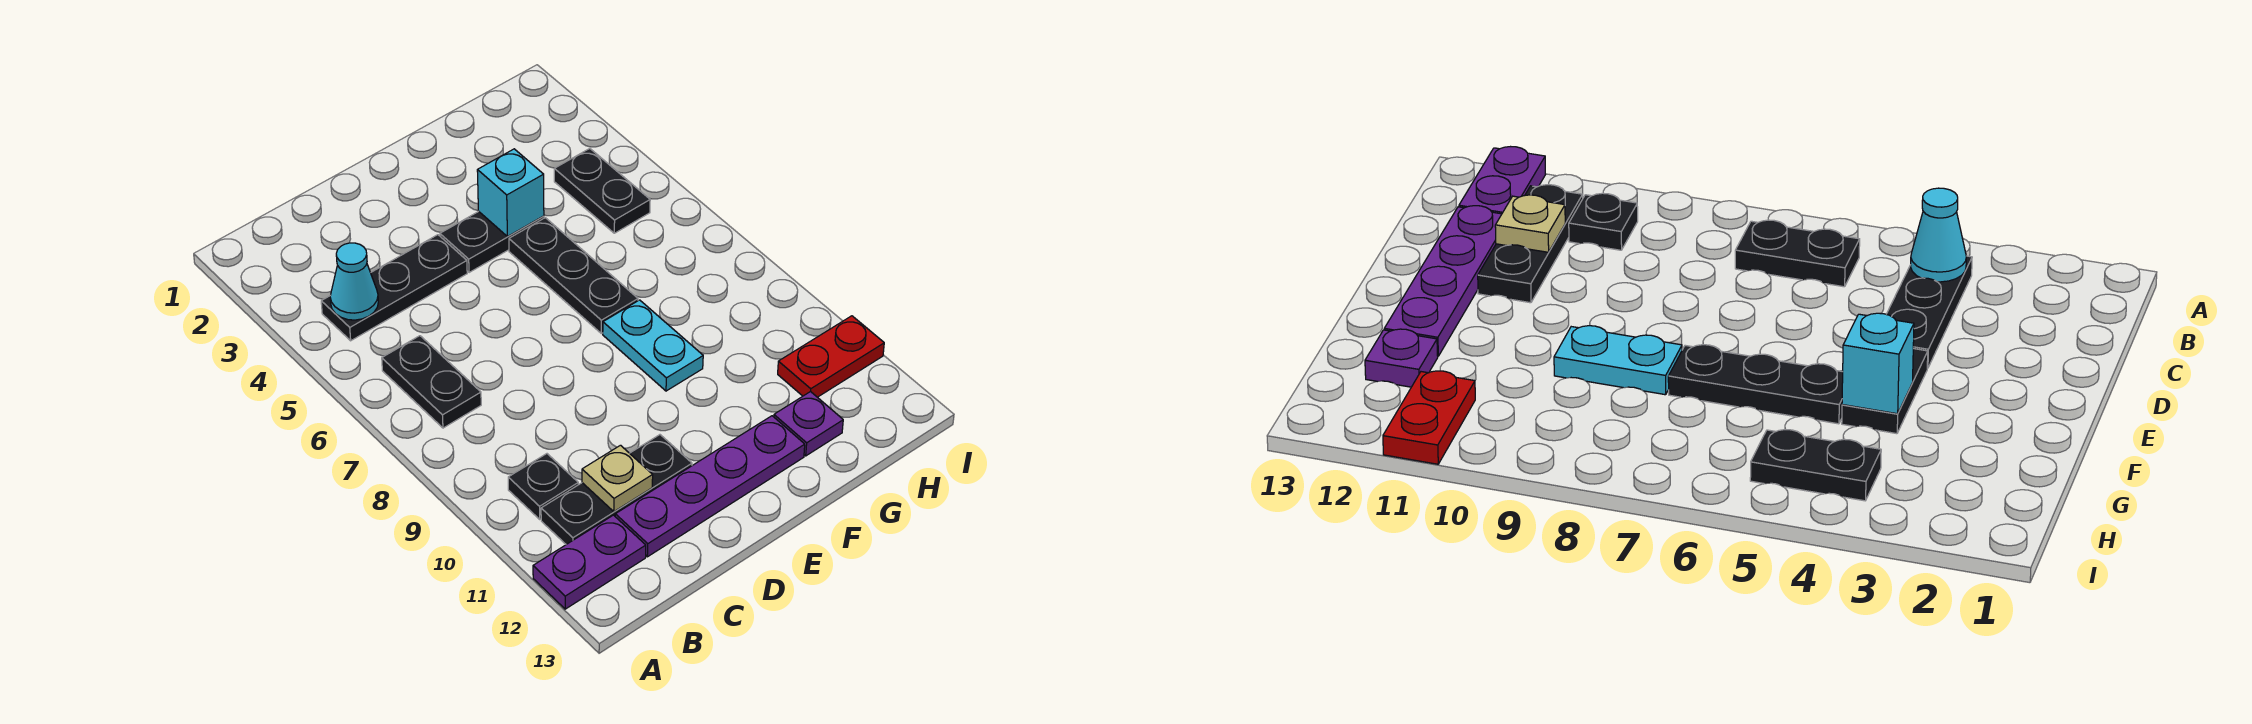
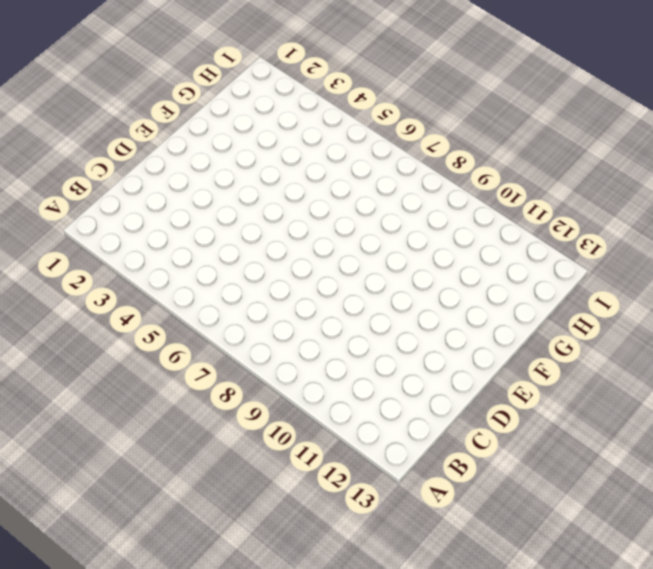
none -> purple 1x2 plate [533,515,646,609]
none -> black 1x3 plate [321,235,467,341]
none -> black 1x2 plate [382,336,481,428]

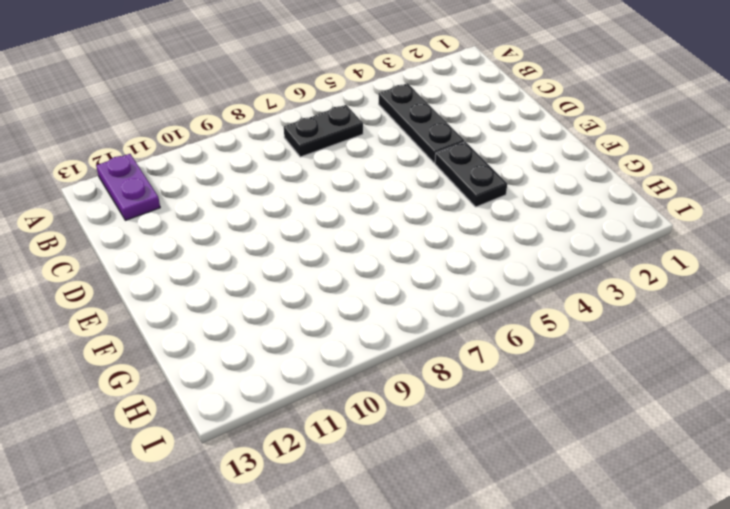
none -> black 1x1 plate [508,454,578,519]
none -> black 1x3 plate [541,435,692,544]
none -> purple 1x4 plate [615,416,805,557]

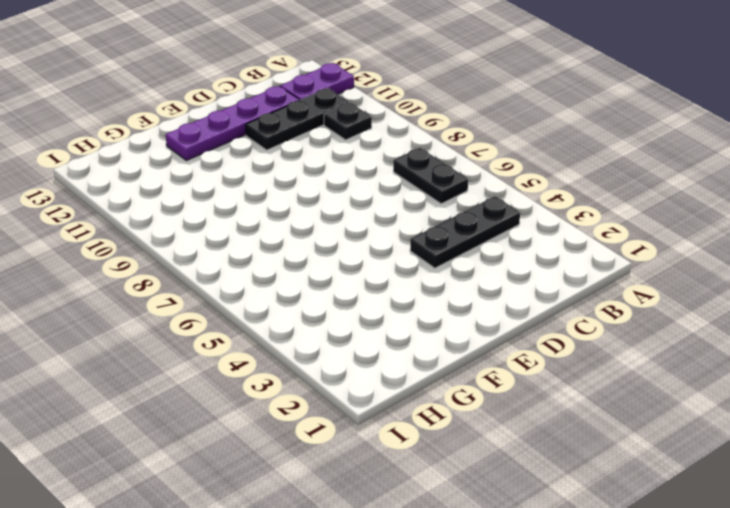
none -> black 1x2 plate [440,211,544,273]
none -> black 1x3 plate [509,218,638,333]
none -> cyan 1x2 plate [603,300,703,391]

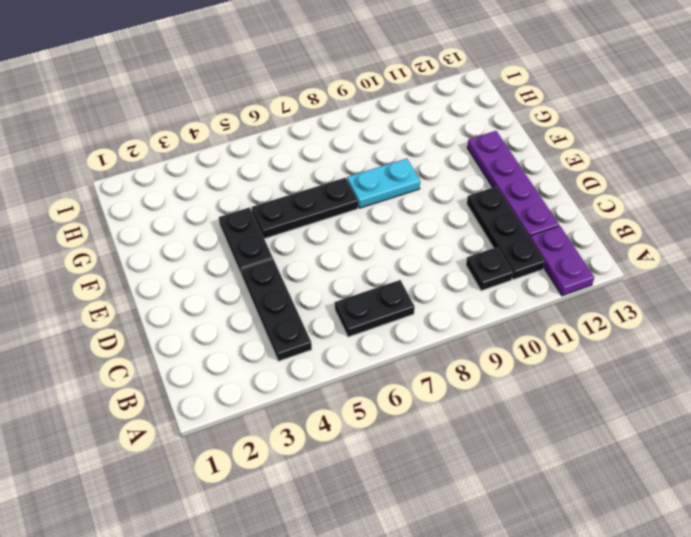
none -> purple 1x1 plate [774,391,843,456]
none -> black 1x2 plate [554,148,650,233]
none -> red 1x2 plate [778,316,884,397]

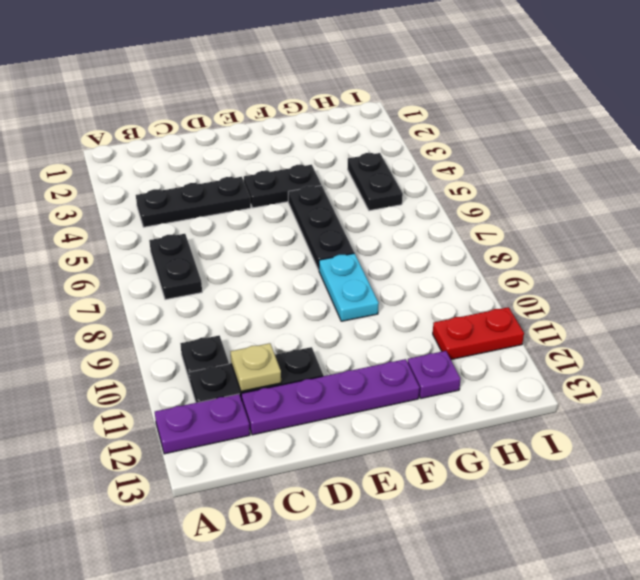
none -> cyan 1x1 cone [330,243,378,320]
none -> cyan 1x1 brick [477,149,544,237]

